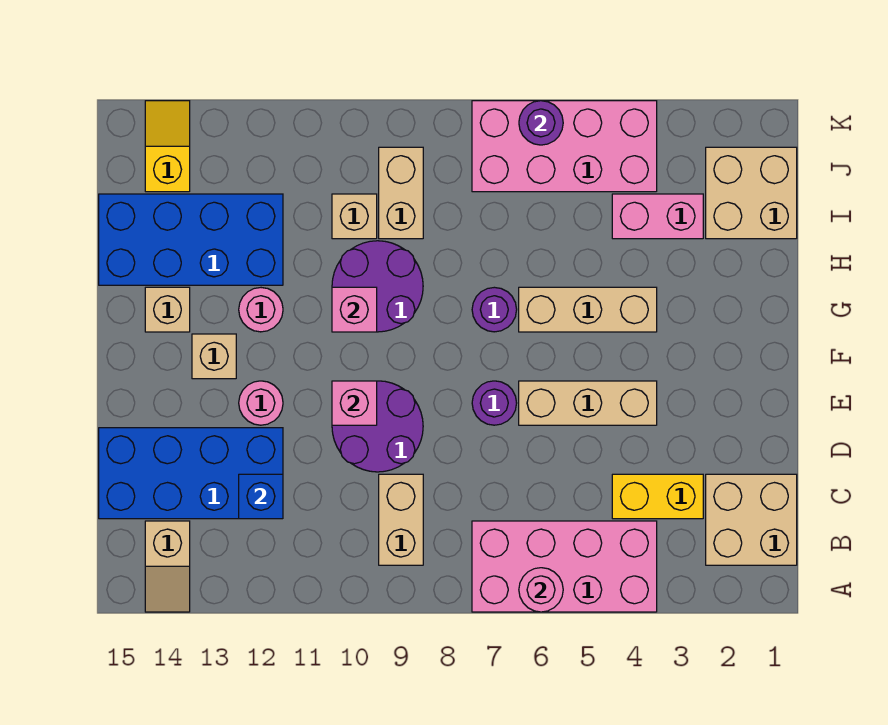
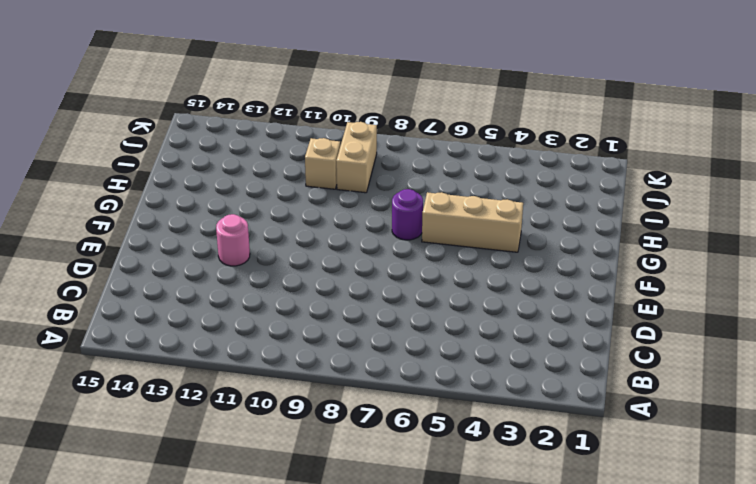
none -> pink 2x4 brick [472,521,657,612]
none -> tan 1x2 slope [145,521,190,612]
none -> tan 2x2 brick [706,474,797,565]

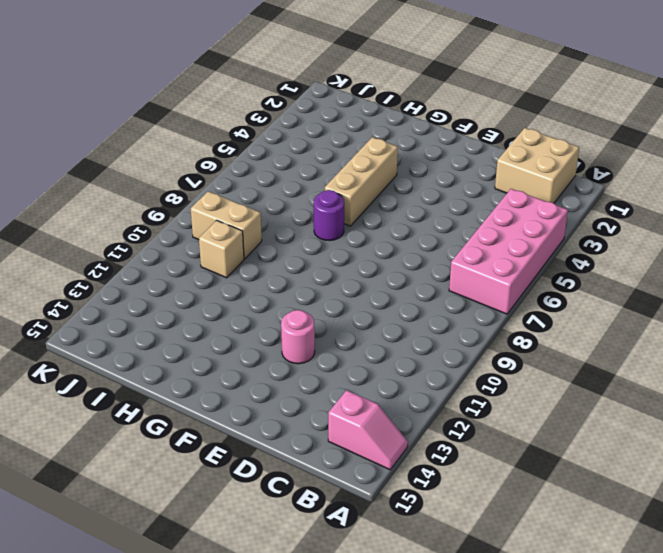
pink 1x2 slope [328,390,408,470] -> tan 1x2 slope [145,521,190,612]
none -> tan 1x2 brick [379,474,423,565]
none -> yellow 1x2 brick [612,474,703,519]
none -> blue 2x4 brick [99,428,283,519]

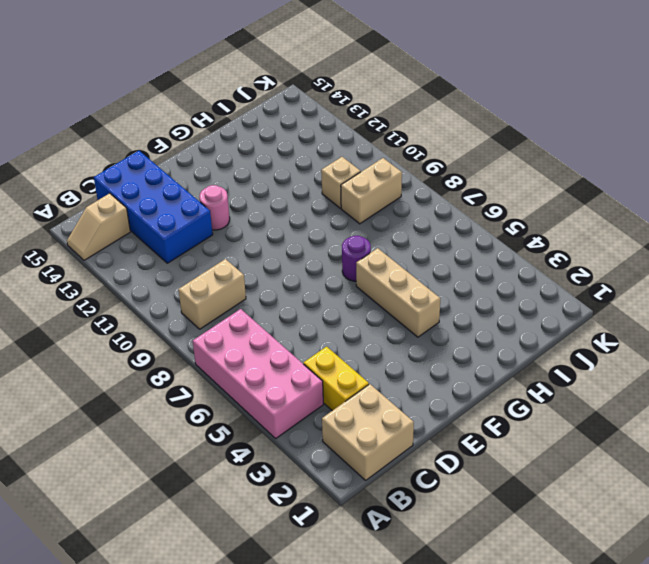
none -> purple 2x2 round brick [332,381,423,472]
none -> tan 1x3 brick [519,381,657,425]
none -> purple 1x1 round brick [472,381,517,425]

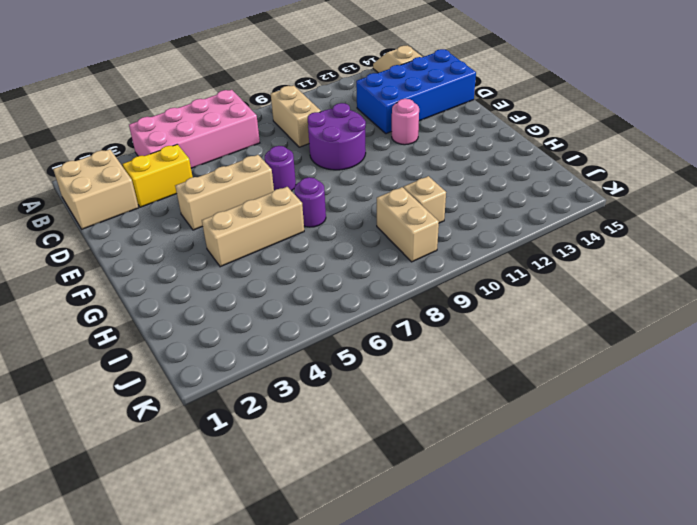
none -> tan 1x1 brick [192,334,236,379]
none -> purple 2x2 round brick [332,241,423,332]
none -> pink 1x1 round brick [239,288,283,332]

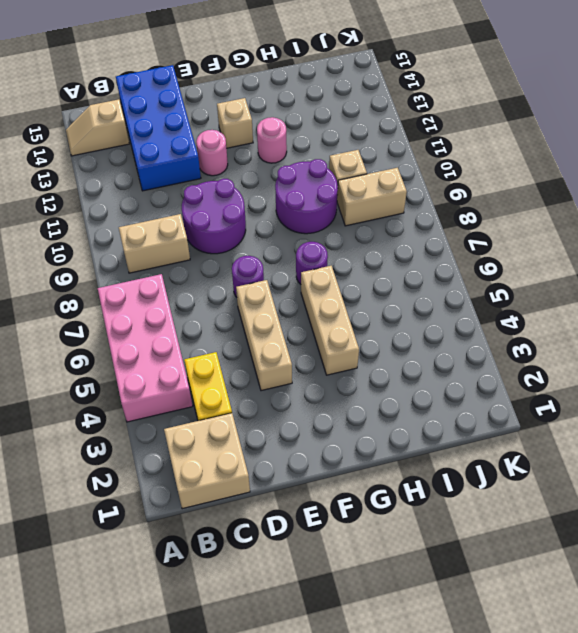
none -> tan 1x1 brick [145,287,190,332]
none -> blue 2x4 brick [99,194,283,285]
none -> tan 2x2 brick [706,147,797,239]

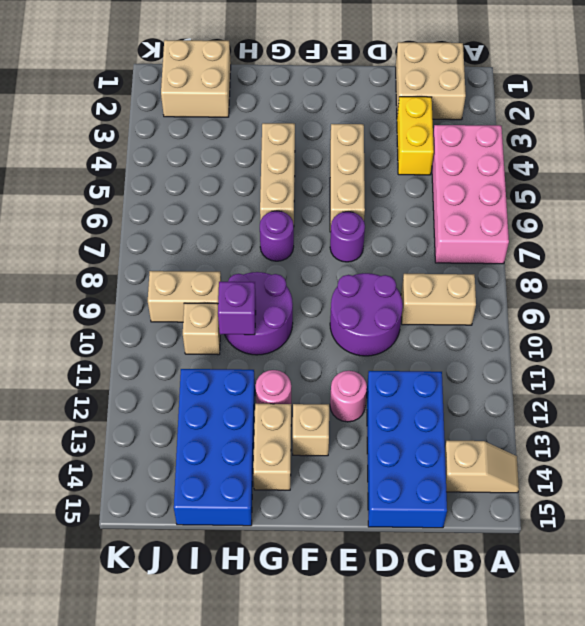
tan 1x2 brick [253,404,291,490] -> tan 1x1 brick [145,287,190,332]
purple 1x1 brick [218,282,256,335] -> none
none -> pink 1x2 brick [612,194,703,239]
none -> pink 2x4 brick [472,101,657,192]
none -> yellow 1x2 slope [145,101,190,192]

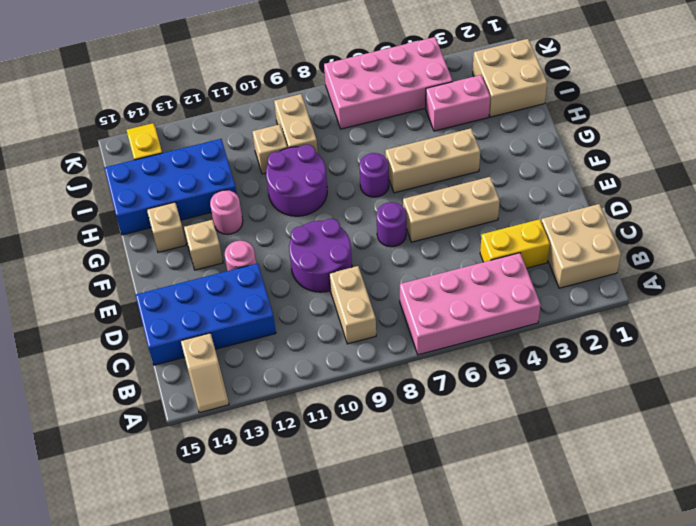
none -> pink 1x1 round brick [519,568,563,612]
none -> blue 1x1 brick [239,474,283,519]
none -> pink 1x1 brick [332,381,377,425]

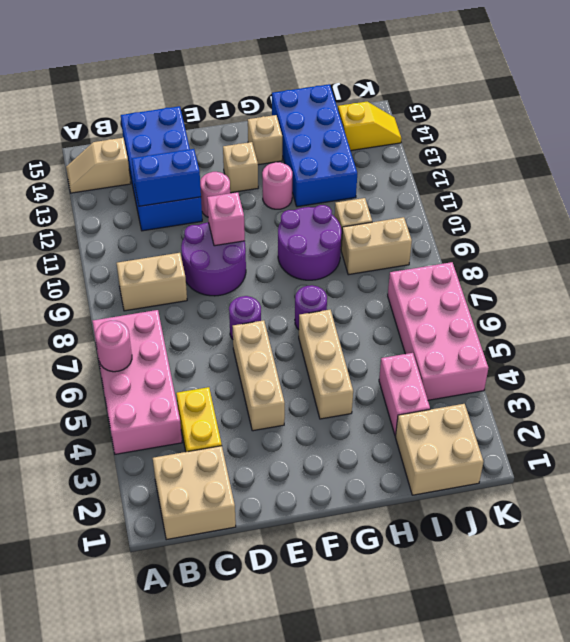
blue 1x2 brick [132,149,201,206] -> blue 1x1 brick [239,474,283,519]
none -> pink 1x1 brick [332,287,377,332]
none -> purple 1x1 round brick [519,101,563,145]

